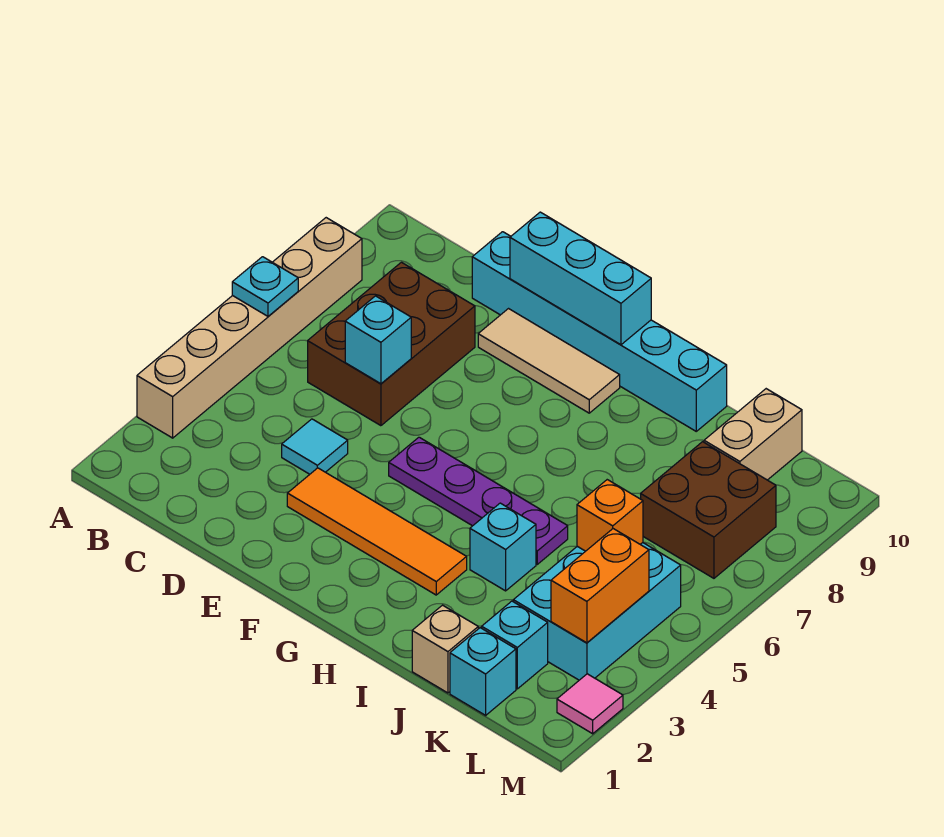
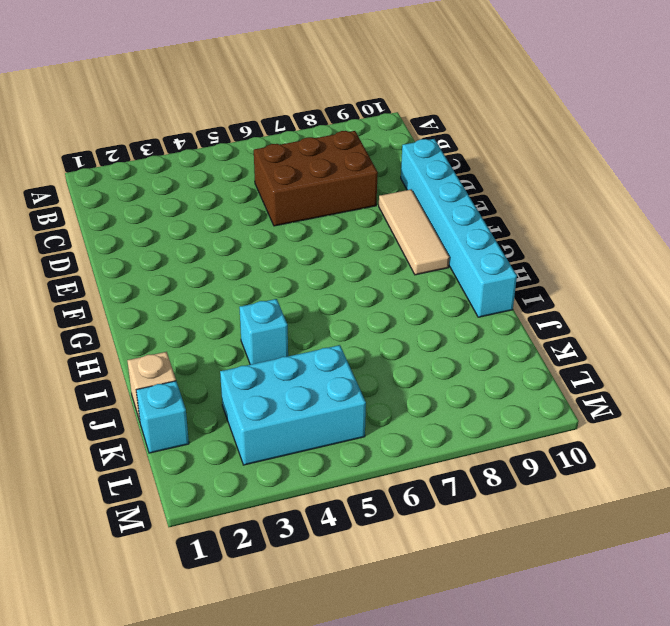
none -> tan 1x6 brick [137,218,362,438]
none -> cyan 1x1 tile [282,419,348,474]
none -> orange 1x4 tile [287,468,467,595]

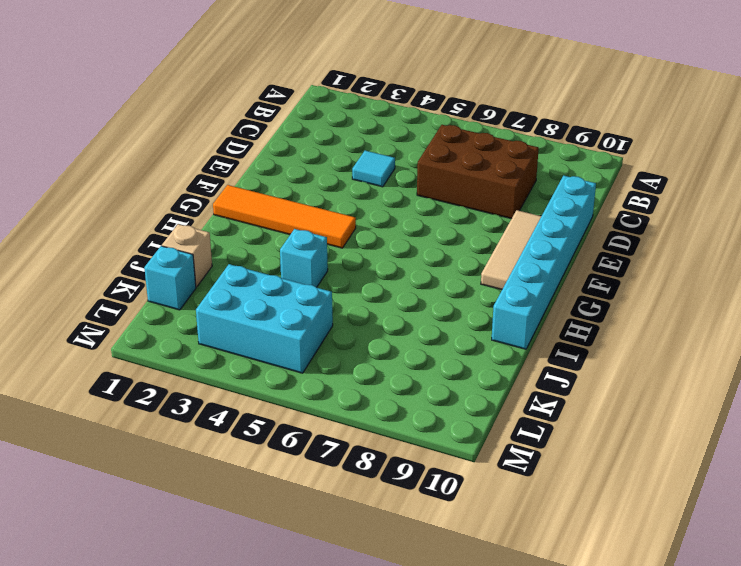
orange 1x4 tile [213,185,356,248] -> orange 1x4 tile turned to [287,468,467,595]
none -> tan 1x6 brick [137,218,362,438]
none -> purple 1x4 plate [389,437,568,564]
none -> cyan 1x1 brick [482,601,548,689]

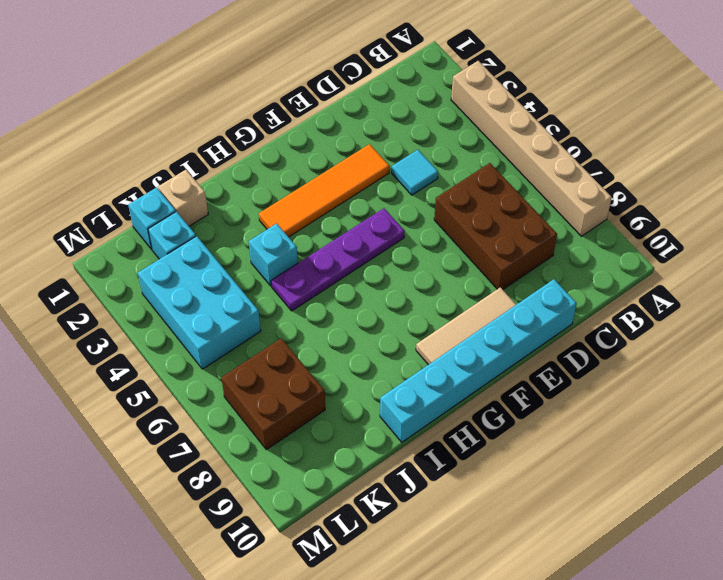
none -> tan 1x2 brick [704,389,802,480]
none -> pink 1x1 tile [557,674,623,734]
none -> cyan 1x1 plate [232,257,298,316]

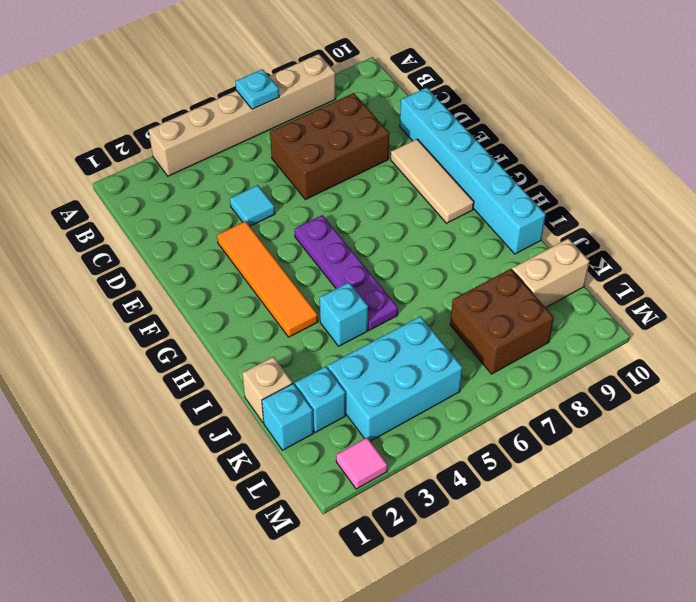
none -> cyan 1x1 brick [345,296,411,384]
none -> cyan 1x3 brick [510,212,651,345]
none -> orange 1x1 brick [577,480,643,551]

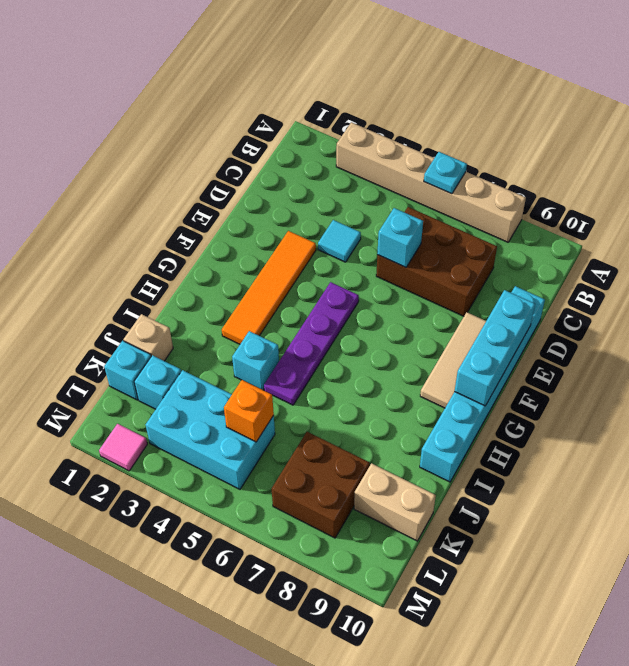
none -> orange 1x2 brick [551,529,649,643]

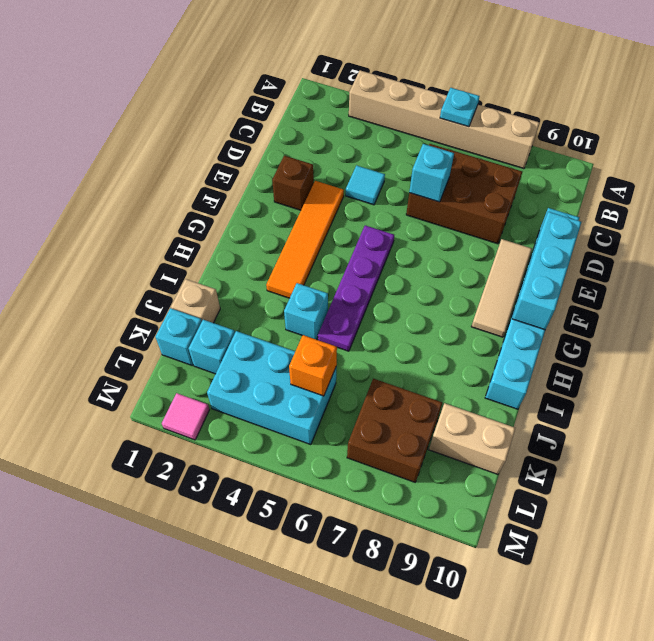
brown 1x1 brick [272,156,314,210] -> none
none -> orange 1x2 brick [551,529,649,643]

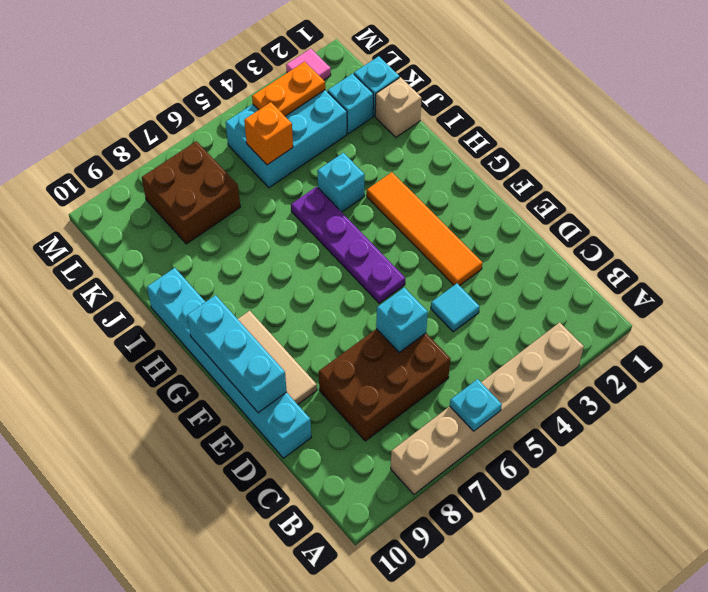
orange 1x2 plate [252,62,325,116] -> orange 1x2 brick [551,529,649,643]
none -> tan 1x2 brick [704,389,802,480]

